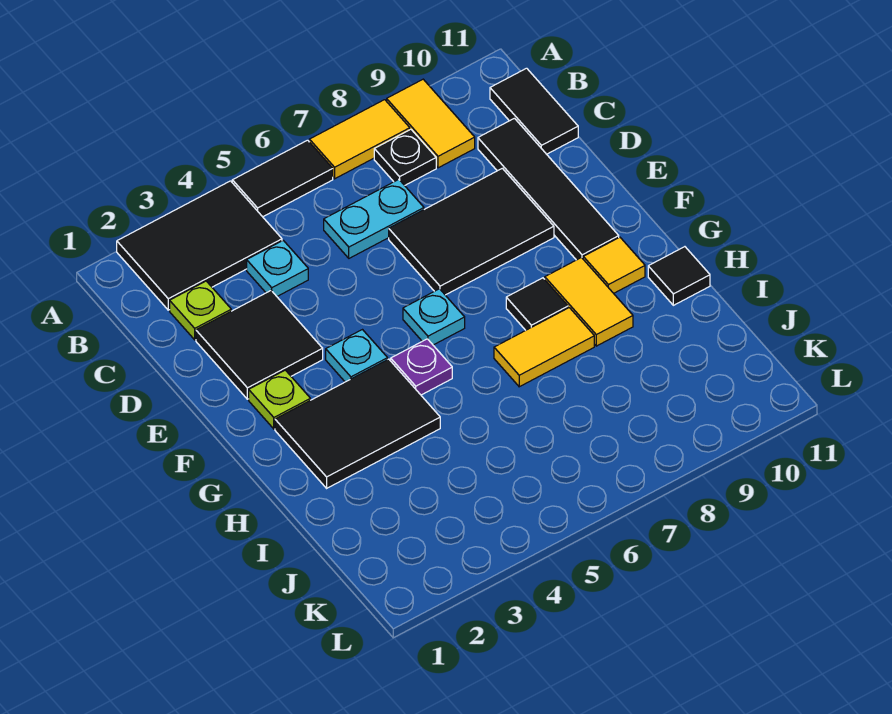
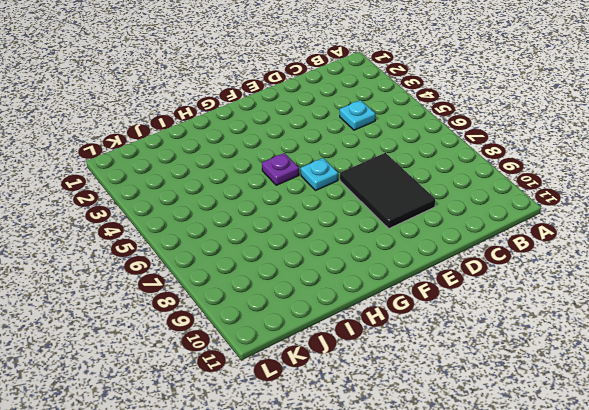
none -> black 2x3 tile [117,181,282,310]
none -> black 1x2 tile [232,140,333,217]
none -> yellow 1x2 tile [309,100,410,179]

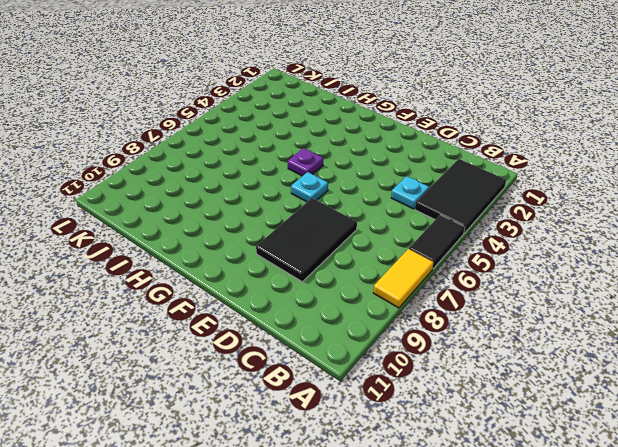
none -> yellow 1x2 tile [387,79,475,168]
none -> black 1x1 plate [374,129,436,185]
none -> black 1x2 tile [490,68,578,154]

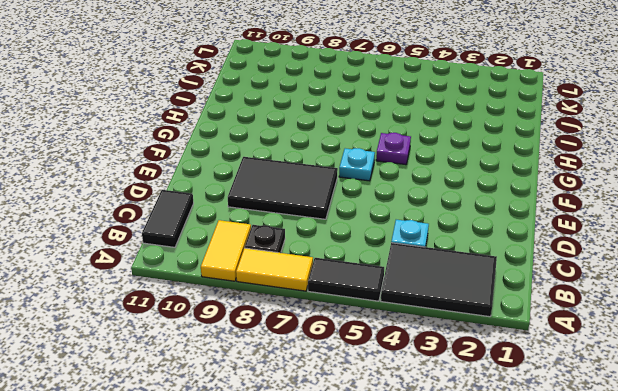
none -> lime 1x1 plate [170,281,231,340]
none -> cyan 1x2 plate [324,179,424,258]
none -> black 1x4 tile [478,118,619,260]

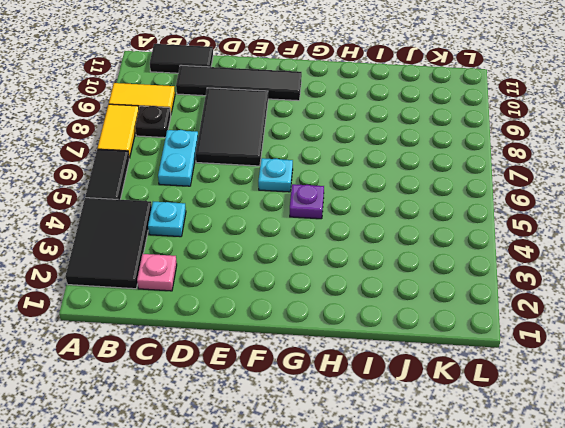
pink 1x1 plate [137,254,177,291] -> lime 1x1 plate [170,281,231,340]
none -> black 2x2 tile [196,291,323,399]
none -> lime 1x1 plate [249,370,310,429]
none -> cyan 1x1 plate [326,330,388,382]

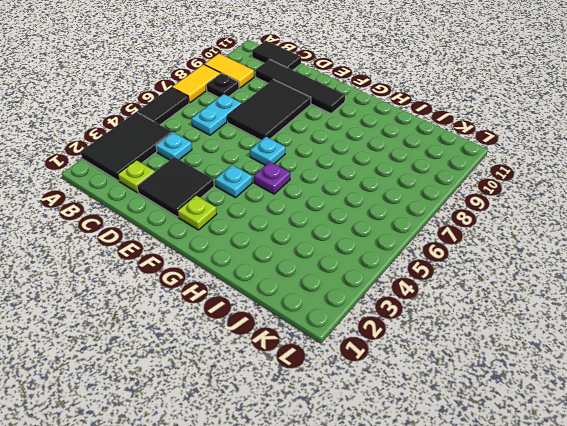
none -> black 2x3 tile [275,359,440,488]
none -> black 1x1 tile [506,278,568,330]
none -> yellow 1x2 tile [545,258,633,346]

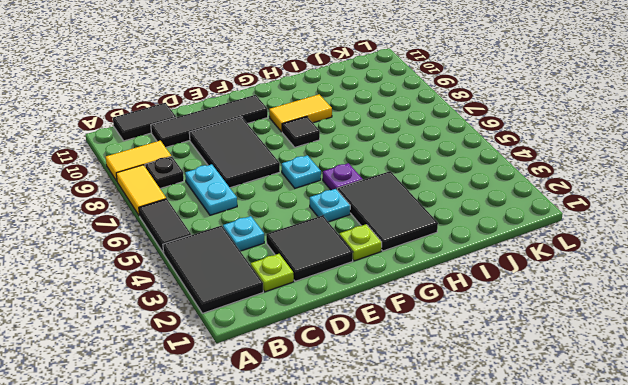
none -> yellow 1x1 tile [583,237,645,293]
none -> yellow 1x2 tile [494,308,594,387]
none -> black 1x1 tile [648,247,710,305]

